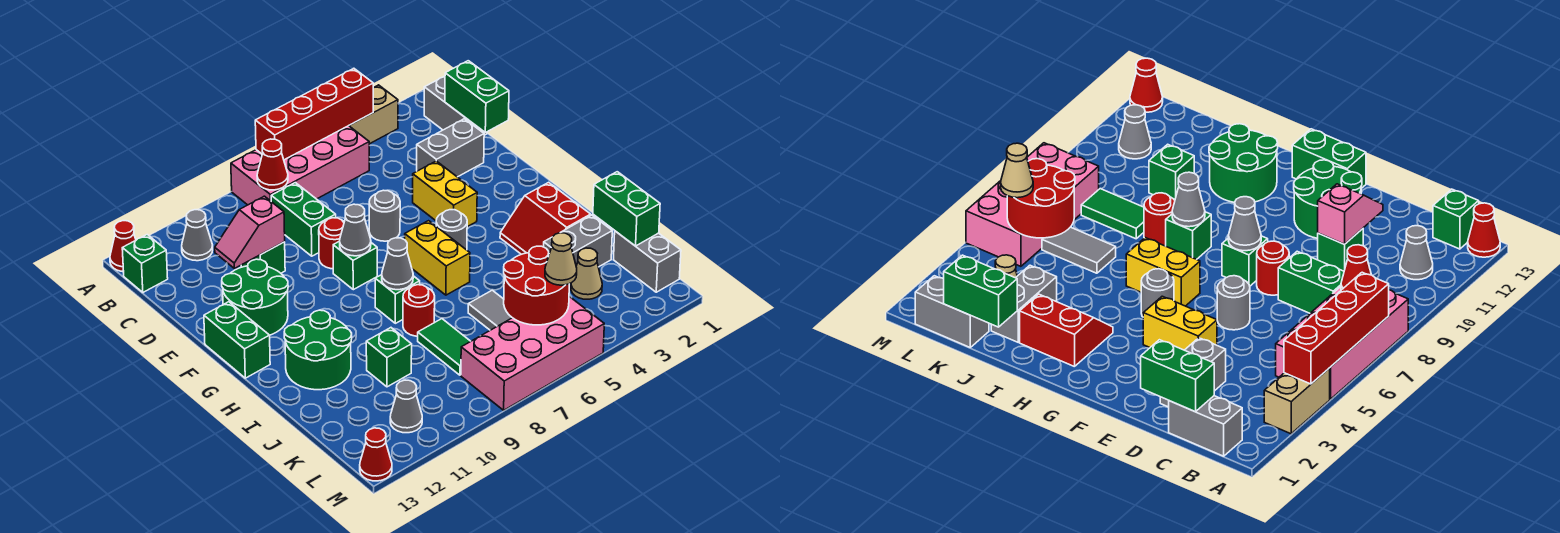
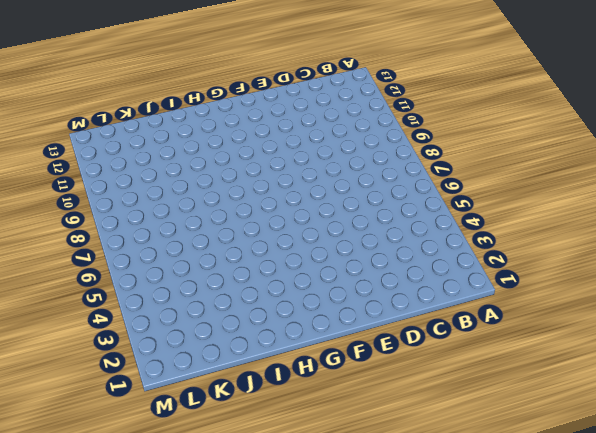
none -> tan 1x2 brick [349,85,398,144]
none -> pink 2x4 brick [231,126,369,205]
none -> red 1x1 cone [110,221,136,272]
none -> grey 1x2 brick [424,76,487,135]

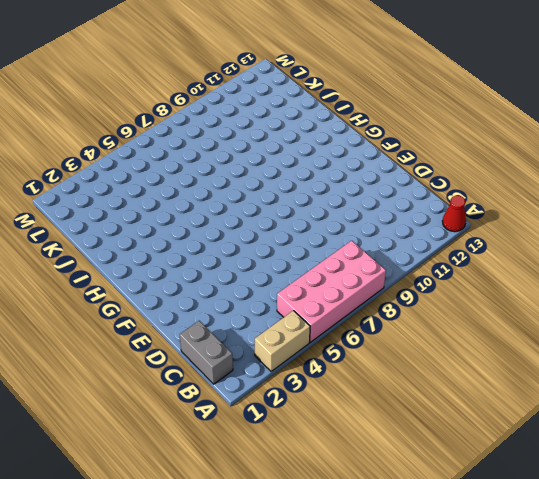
none -> grey 1x1 cone [182,210,213,261]
none -> green 1x1 brick [122,235,168,292]
none -> green 1x2 brick [271,183,336,256]
none -> grey 1x2 brick [417,119,484,177]

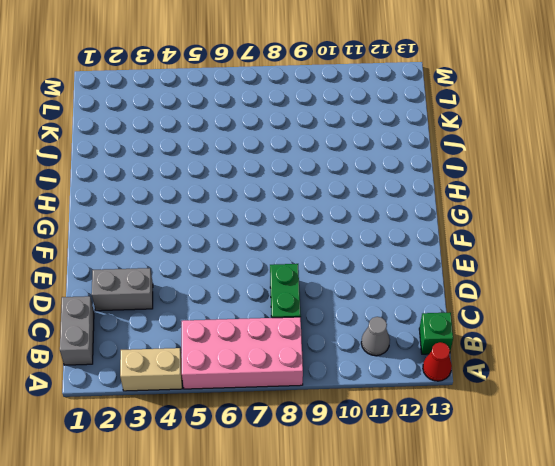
none -> green 1x1 brick [241,242,285,273]
none -> yellow 1x2 brick [413,161,477,227]
none -> grey 1x1 round brick [369,190,400,241]
none -> red 1x1 round brick [319,218,344,269]

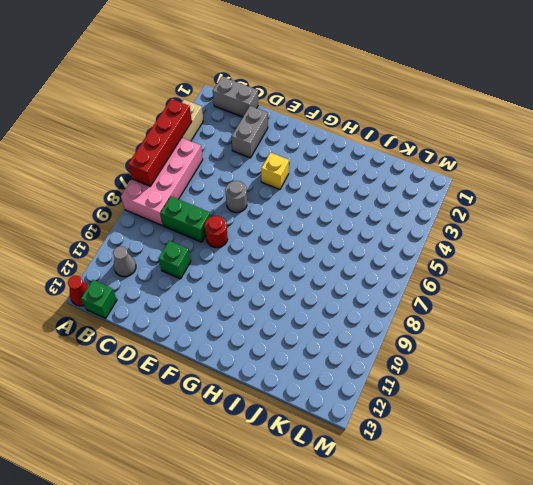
yellow 1x1 brick [261,153,289,190] -> yellow 1x2 brick [413,161,477,227]
none -> green 2x2 round brick [222,259,288,335]
none -> green 1x1 brick [333,241,377,290]
none -> green 1x2 brick [204,302,270,378]
none -> grey 1x1 round brick [436,210,467,250]

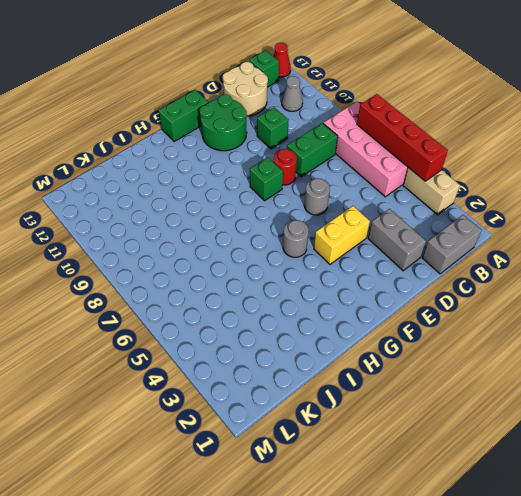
tan 2x2 round brick [223,62,268,116] -> none
none -> yellow 1x2 brick [405,221,470,295]
none -> red 2x2 slope [500,182,591,254]
none -> green 1x1 brick [375,275,420,323]
none -> green 2x2 round brick [284,310,352,390]

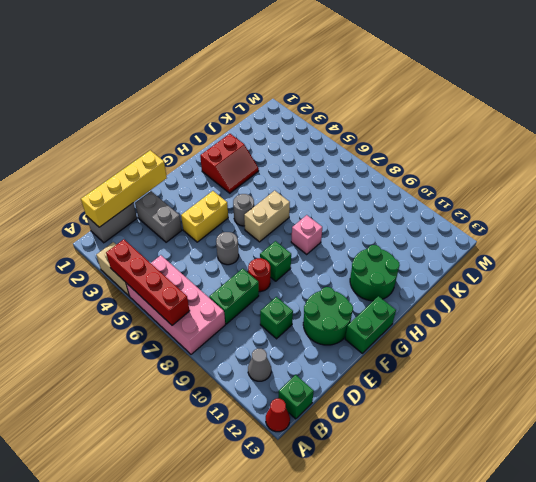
yellow 1x4 brick [81,150,167,227] -> green 1x2 brick [445,61,509,132]
tan 1x2 brick [244,191,290,242] -> yellow 1x2 brick [405,221,470,295]
pink 1x1 brick [291,215,322,254] -> green 1x1 brick [375,275,420,323]
none -> red 1x1 round brick [403,285,435,336]
none -> grey 1x2 brick [544,215,612,267]
none -> grey 1x2 tile [468,290,512,330]
none -> green 1x2 tile [418,319,471,375]

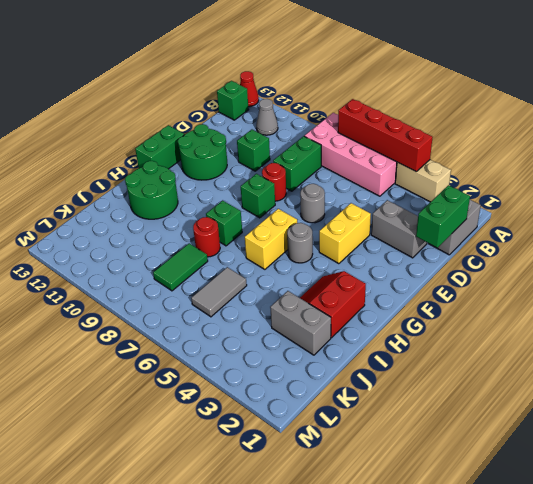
none -> green 1x1 brick [366,328,412,387]
none -> grey 1x2 brick [614,231,681,292]
none -> tan 1x1 cone [571,248,602,299]
none -> pink 2x4 brick [461,296,604,410]

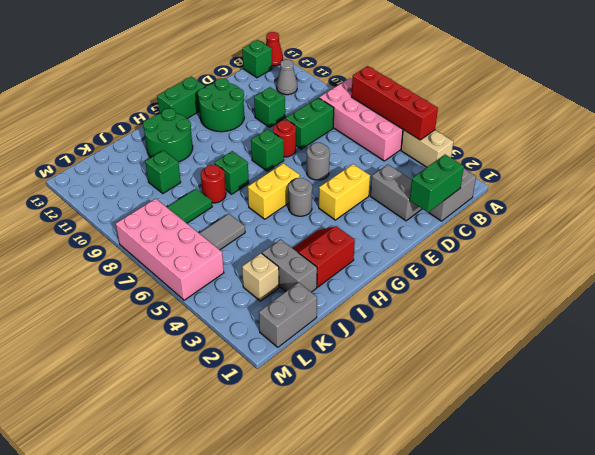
tan 1x1 brick [242,253,279,301] -> tan 1x1 cone [571,248,602,299]
none -> grey 1x1 cone [390,380,422,433]
none -> red 1x1 cone [360,428,392,481]
none -> red 1x1 cone [257,139,288,190]
none -> pink 1x2 slope [215,196,285,268]

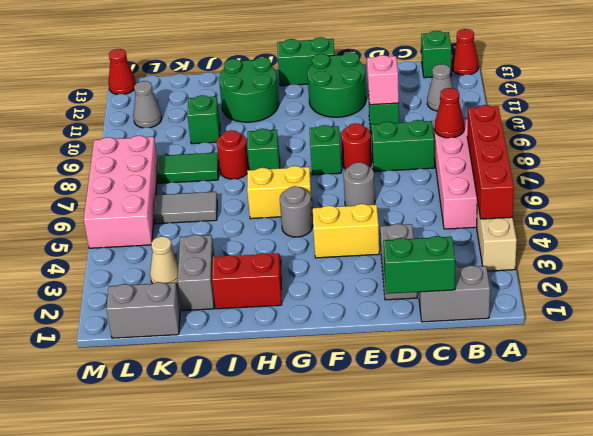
none -> grey 1x1 cone [340,204,371,256]
none -> grey 1x1 cone [382,238,413,290]
none -> green 1x2 brick [593,172,660,246]
none -> red 2x2 round brick [504,246,569,325]

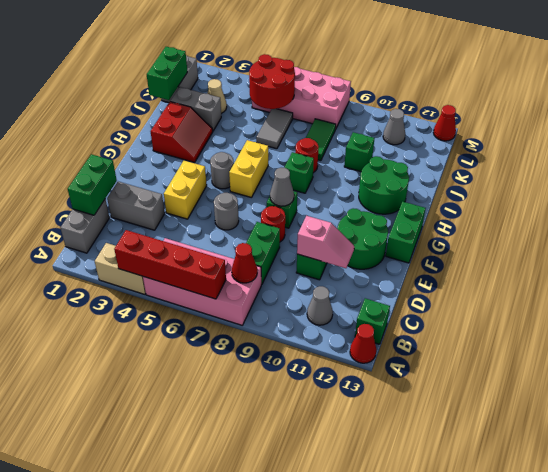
none -> grey 1x1 cone [382,238,413,290]
none -> tan 1x1 cone [545,233,577,285]

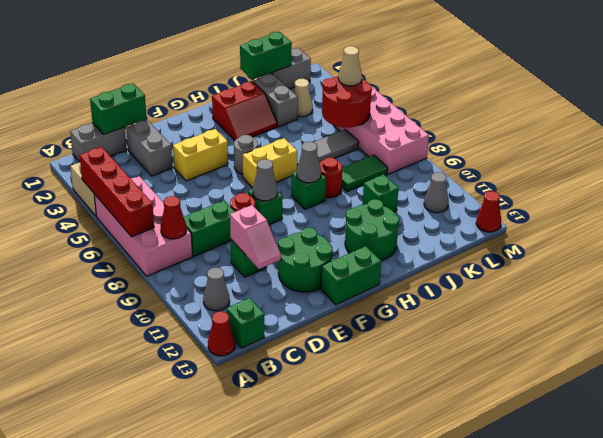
none -> grey 1x1 round brick [369,190,400,241]

